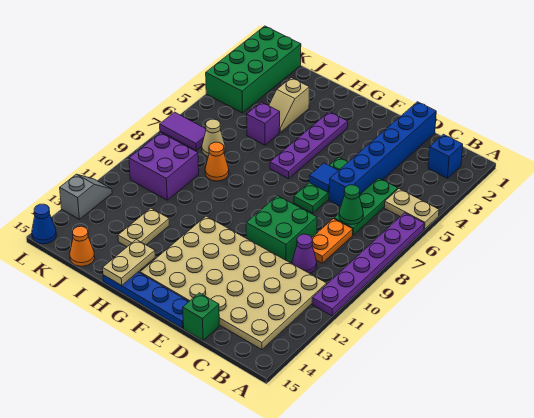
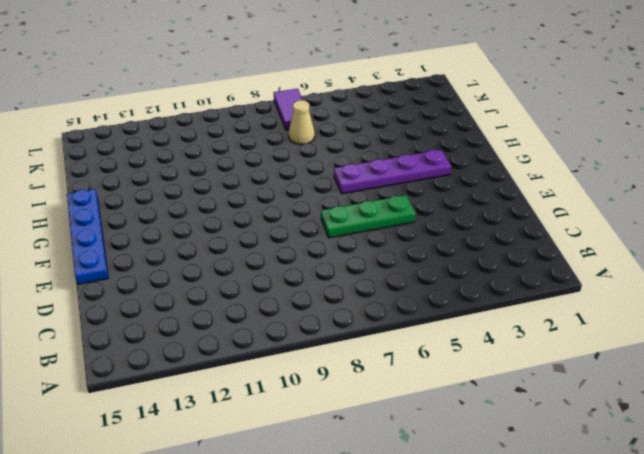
none -> tan 1x2 plate [384,189,439,229]
none -> purple 1x6 plate [312,213,424,316]
none -> blue 1x1 brick [428,134,463,178]

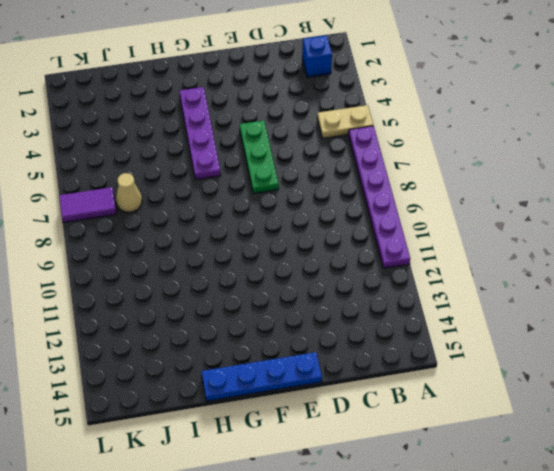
none -> tan 4x6 plate [140,216,327,350]
none -> green 1x3 plate [334,178,398,235]
none -> orange 1x2 plate [312,219,353,263]

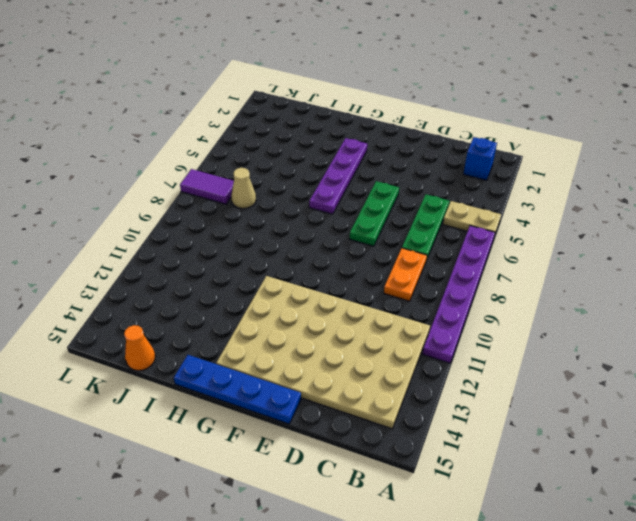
none -> purple 1x1 cone [292,234,317,273]
none -> blue 1x6 brick [329,102,436,207]
none -> green 2x2 brick [246,196,317,262]

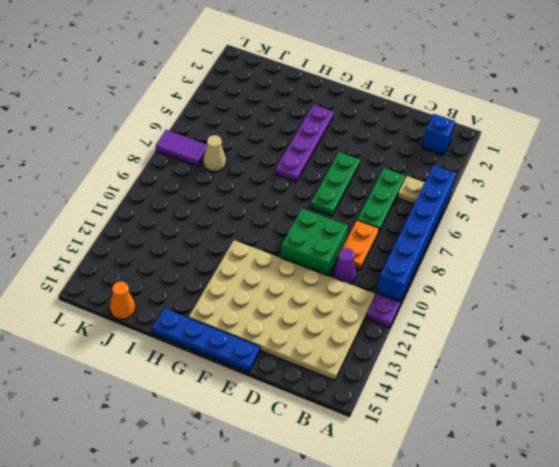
blue 1x6 brick [377,165,456,302] -> blue 1x6 brick moved to [329,102,436,207]
none -> green 1x1 brick [183,293,219,340]
none -> tan 1x2 slope [269,78,309,132]
none -> purple 1x1 brick [247,102,280,145]

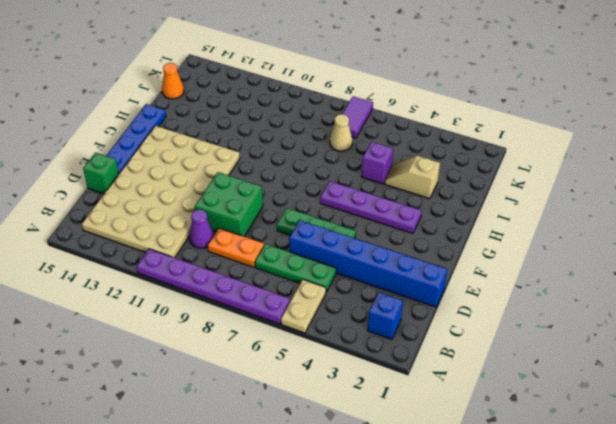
none -> orange 1x1 cone [205,142,229,181]
none -> tan 1x2 plate [118,208,169,247]
none -> purple 2x2 brick [129,133,199,200]

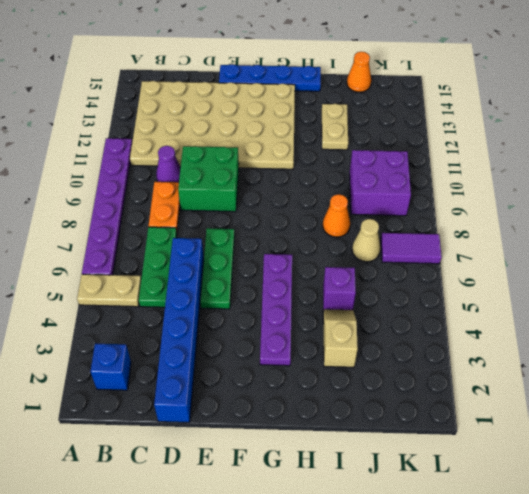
none -> green 1x1 brick [183,293,219,340]
none -> green 2x4 brick [206,26,301,113]
none -> grey 1x2 slope [60,174,112,219]

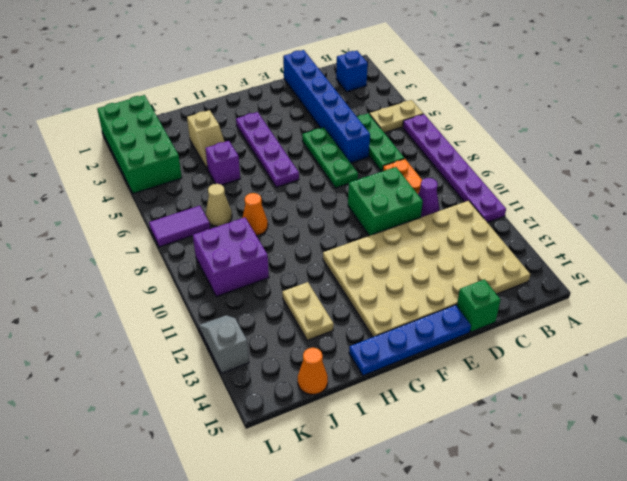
none -> blue 1x1 cone [32,204,56,244]
none -> green 1x1 cone [339,185,363,224]
none -> blue 1x1 tile [309,163,339,192]

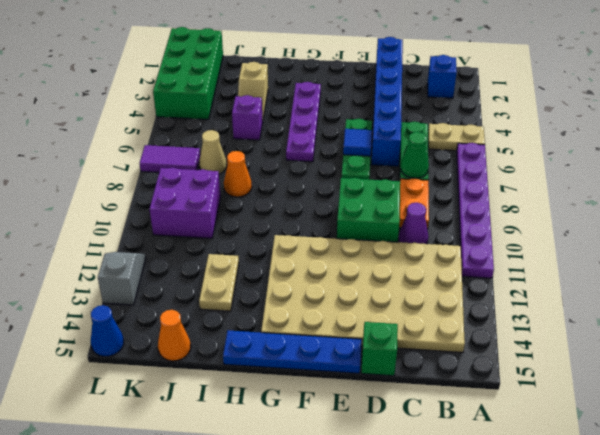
none -> tan 1x2 plate [103,240,155,286]

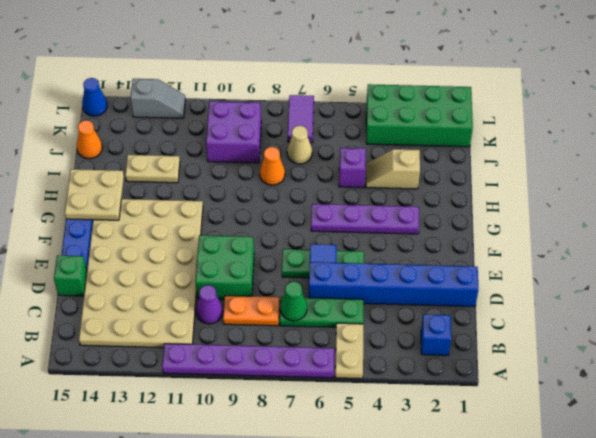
tan 2x2 plate [65,169,124,220] -> tan 1x2 plate [103,240,155,286]

